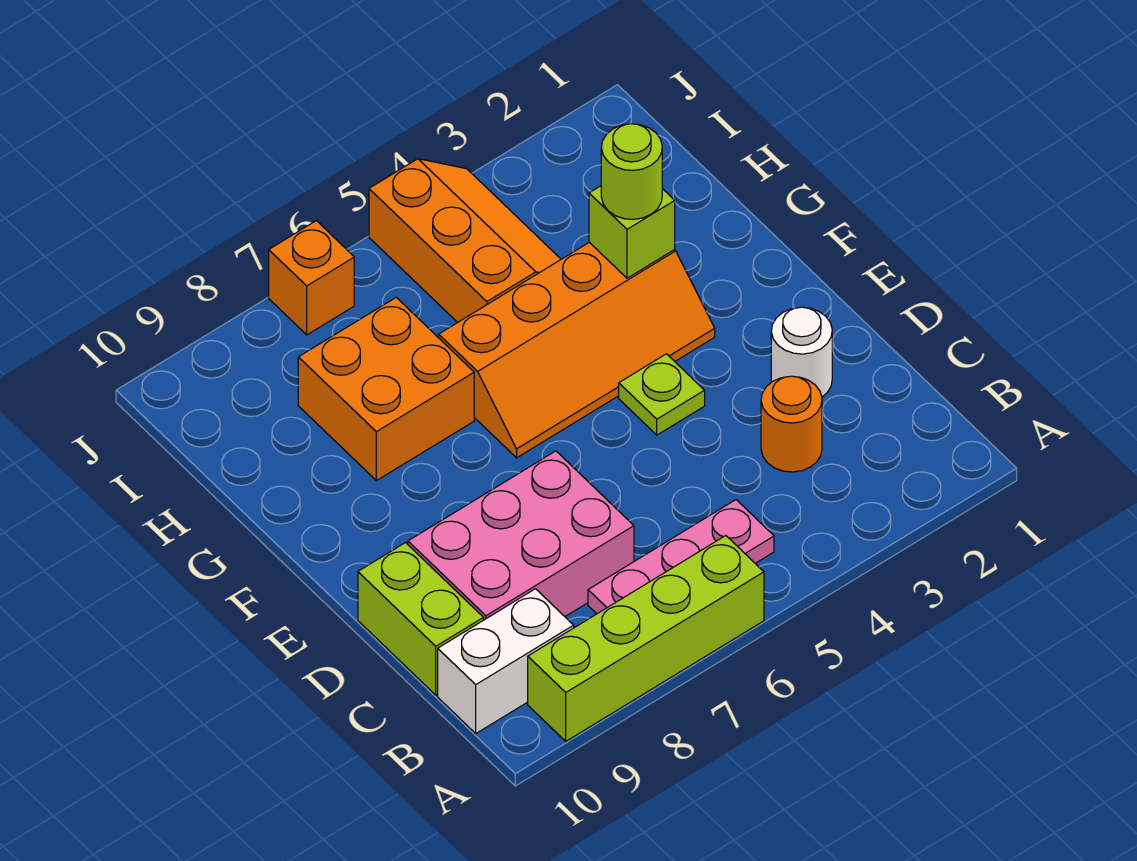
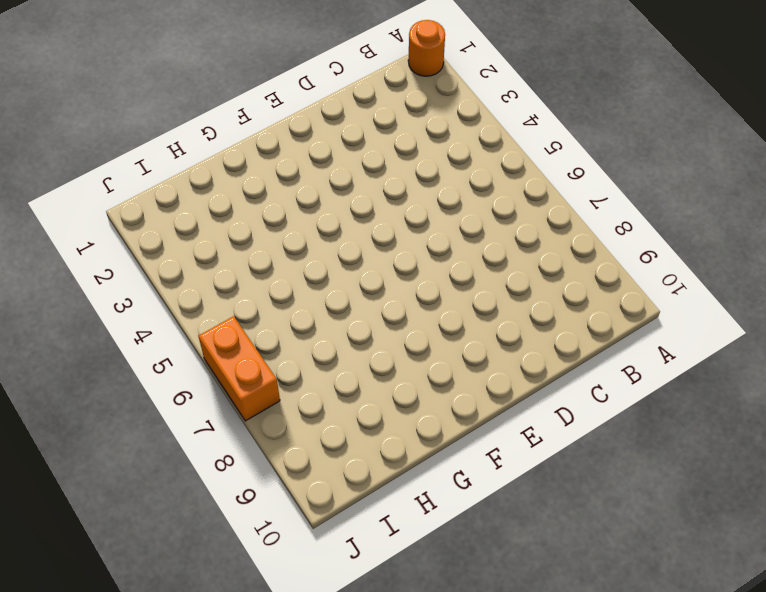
orange 1x1 round brick [408,20,445,76] -> orange 1x1 round brick moved to [761,376,822,472]
orange 1x2 brick [199,316,280,421] -> orange 1x1 brick [269,221,354,335]
none -> lime 1x4 brick [528,536,764,741]
none -> pink 1x3 plate [588,500,774,614]
none -> white 1x2 brick [438,589,574,733]

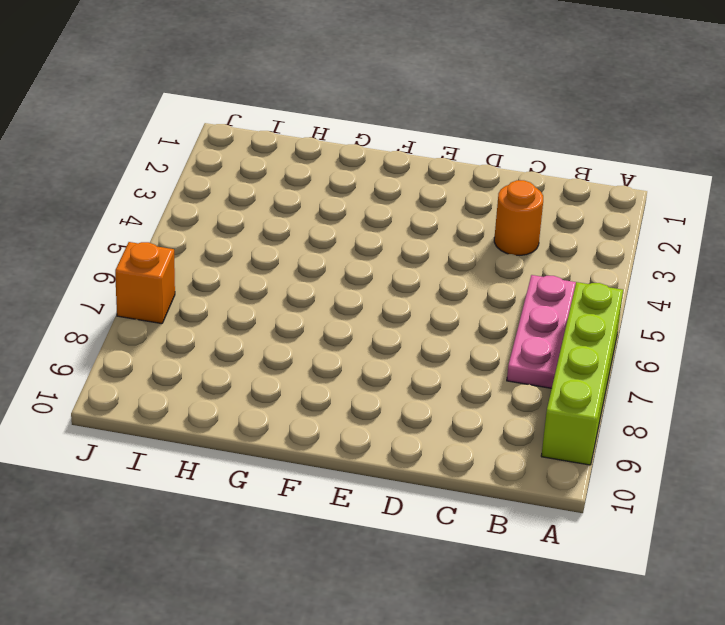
none -> white 1x2 brick [438,589,574,733]
none -> pink 2x3 brick [408,451,634,620]
none -> lime 1x2 brick [358,543,484,695]

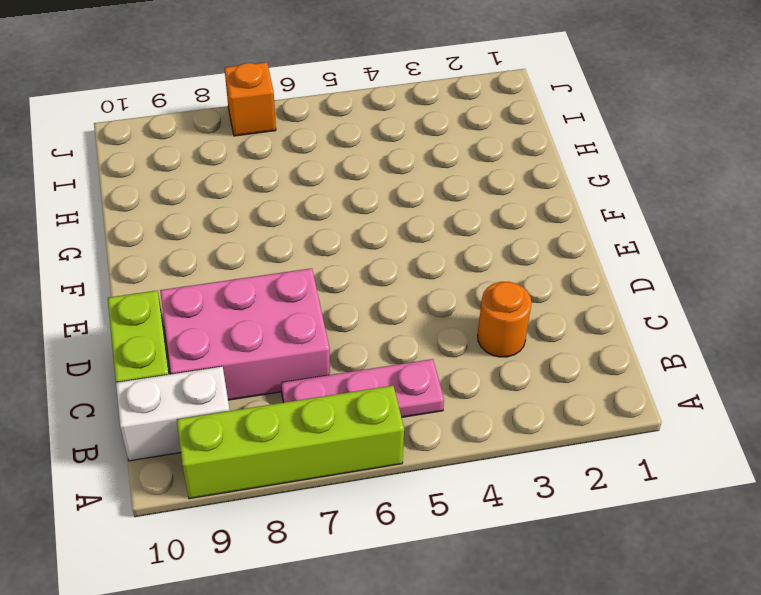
none -> white 1x1 round brick [771,307,832,397]
none -> lime 1x1 plate [619,354,705,435]
none -> orange 2x4 slope [439,242,715,458]

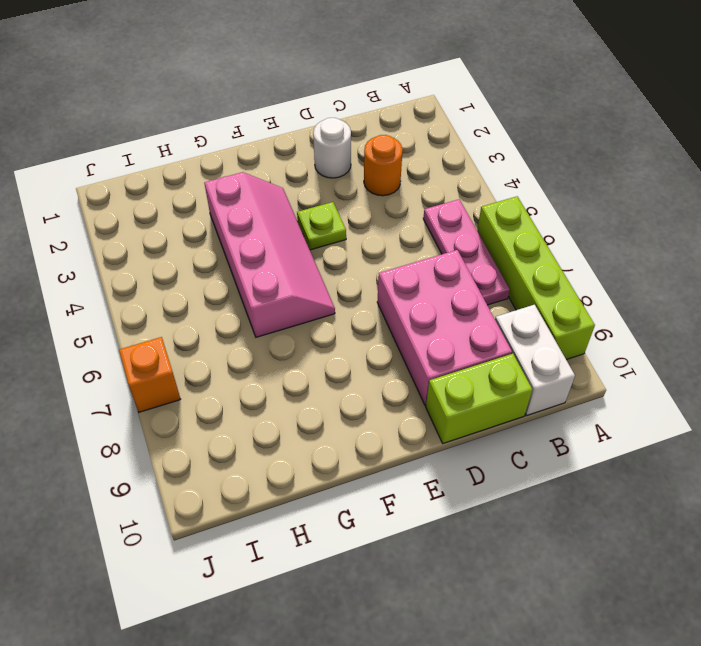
pink 2x4 slope [204,172,335,337] -> orange 2x4 slope [439,242,715,458]
none -> orange 2x2 brick [298,297,474,481]
none -> orange 2x3 slope [369,159,561,323]
none -> lime 1x1 brick [589,186,675,278]

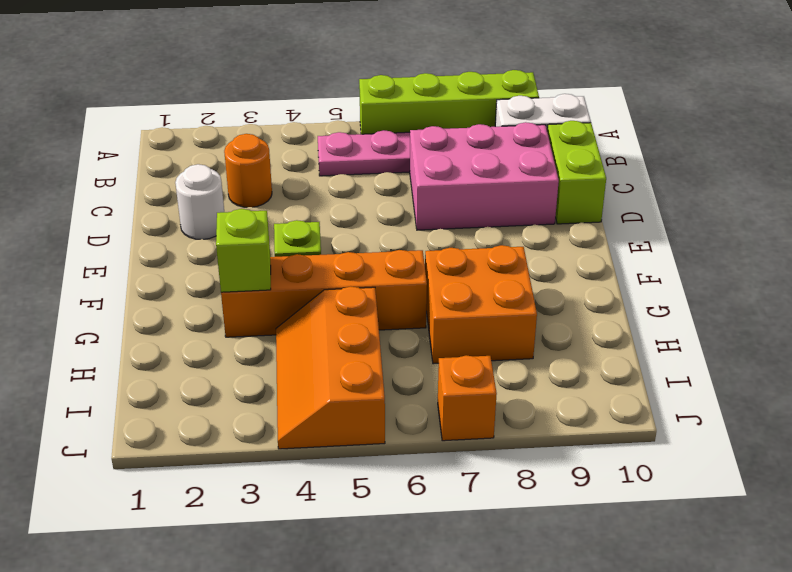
none -> lime 1x1 round brick [601,124,662,220]

